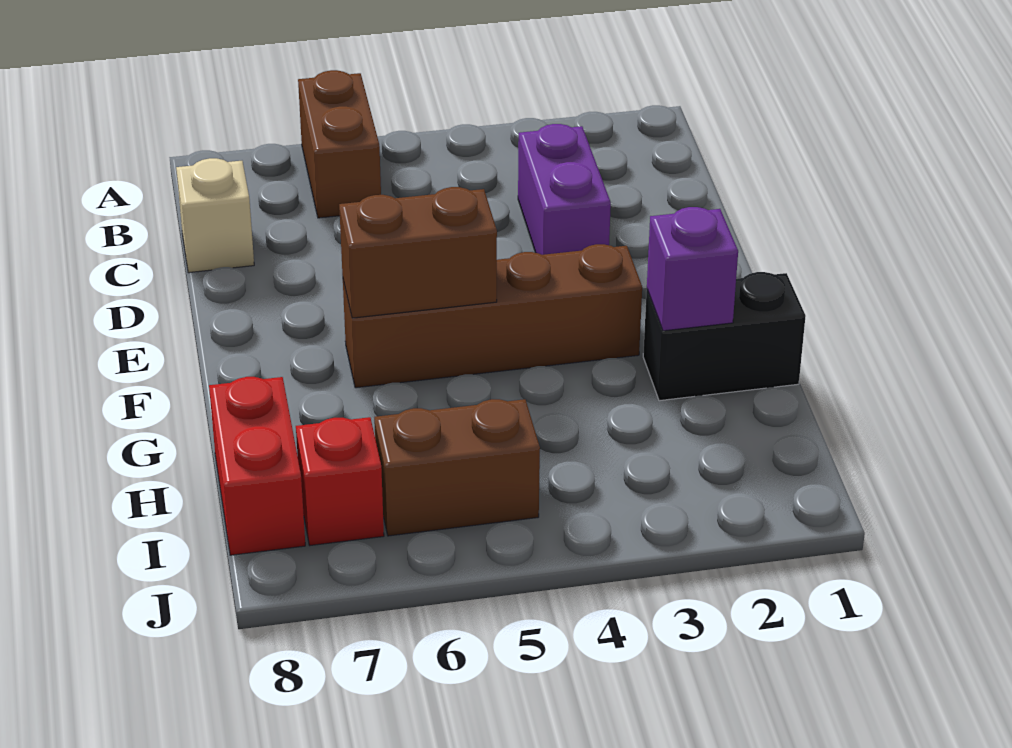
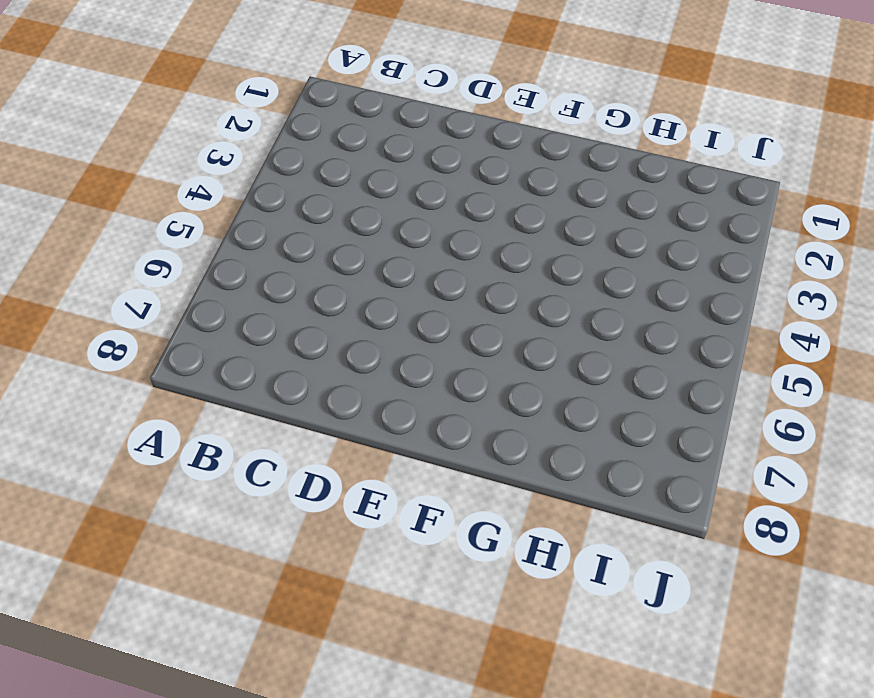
none -> brown 1x2 brick [298,70,381,218]
none -> purple 1x2 brick [518,124,611,255]

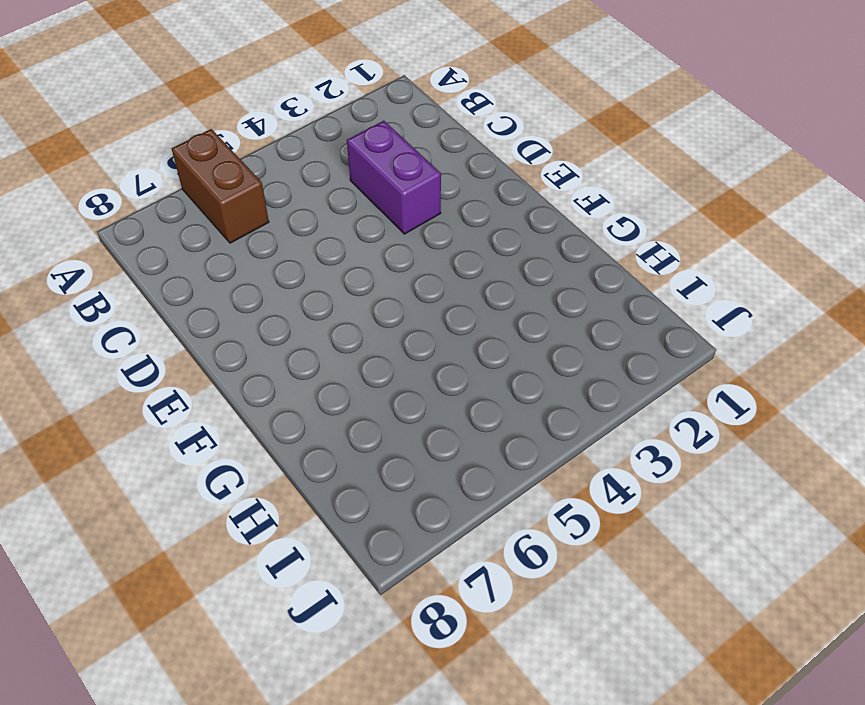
none -> tan 1x1 brick [176,158,254,273]
none -> brown 1x4 brick [343,244,642,388]

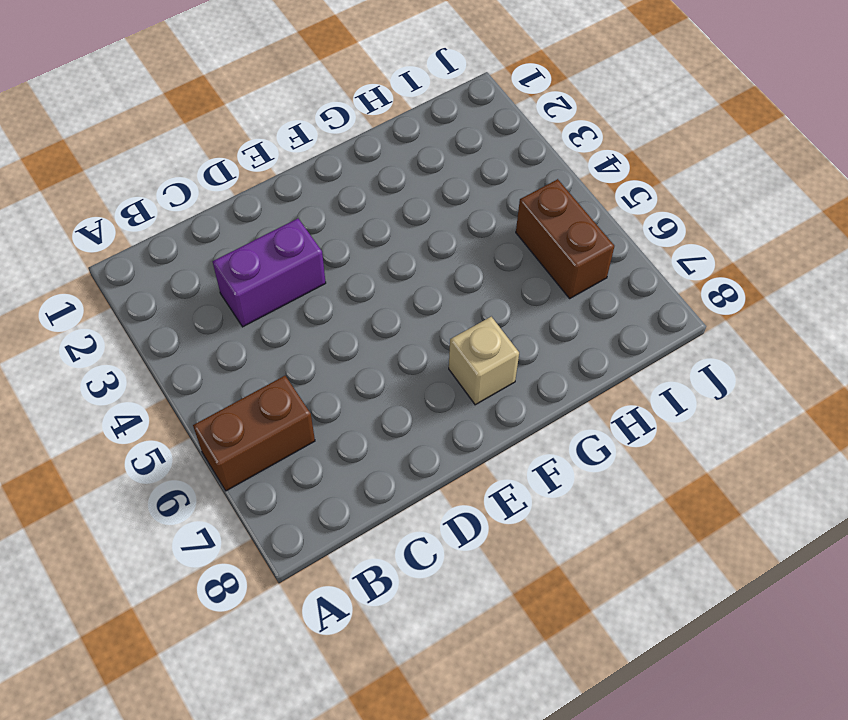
tan 1x1 brick [449,317,519,405] -> tan 1x1 brick moved to [176,158,254,273]
none -> brown 1x4 brick [343,244,642,388]
none -> black 1x2 brick [643,272,806,401]

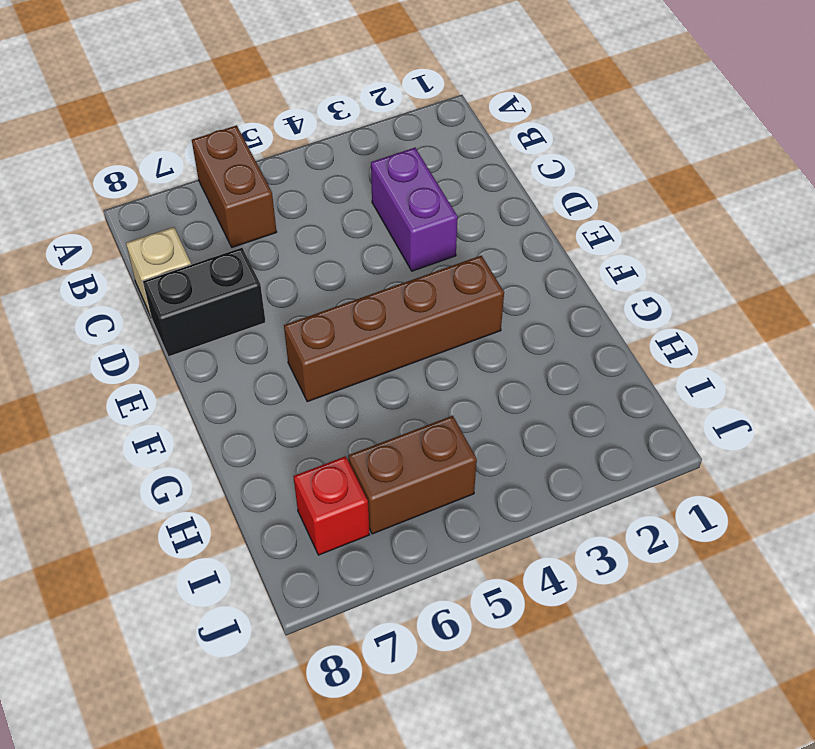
black 1x2 brick [143,248,266,357] -> black 1x2 brick moved to [643,272,806,401]
none -> red 1x2 brick [209,377,305,555]
none -> brown 1x2 brick [339,187,497,318]

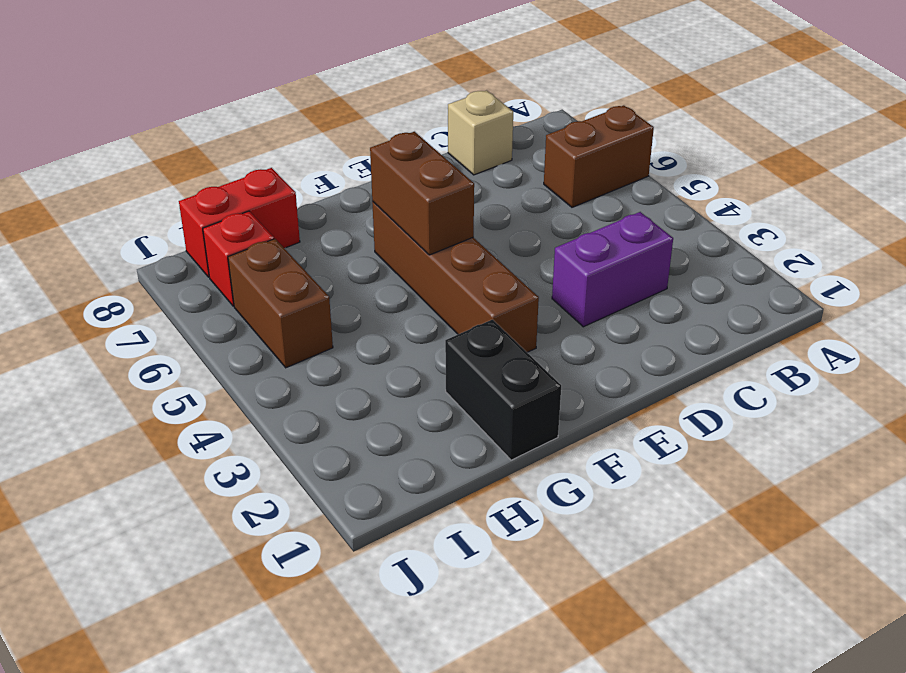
none -> purple 1x1 brick [647,207,738,331]

